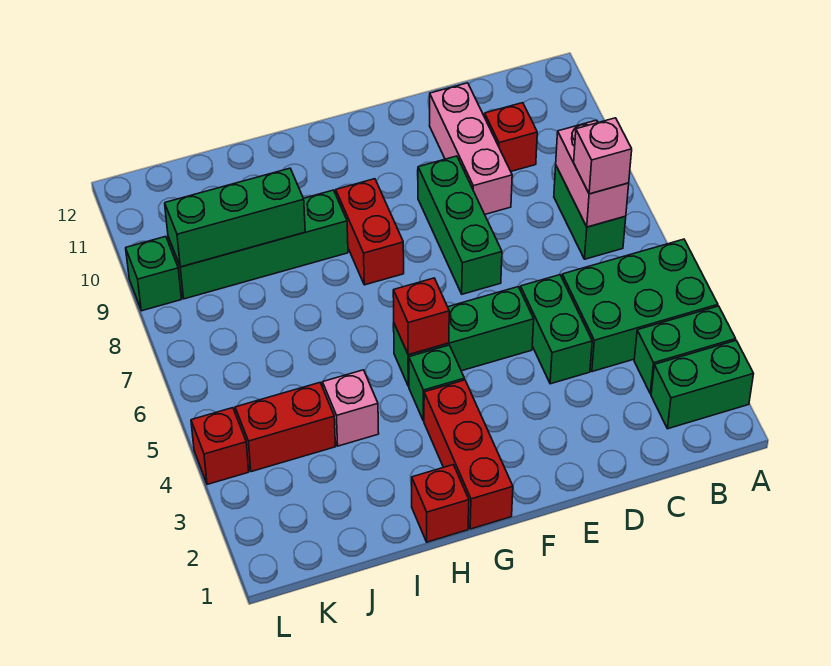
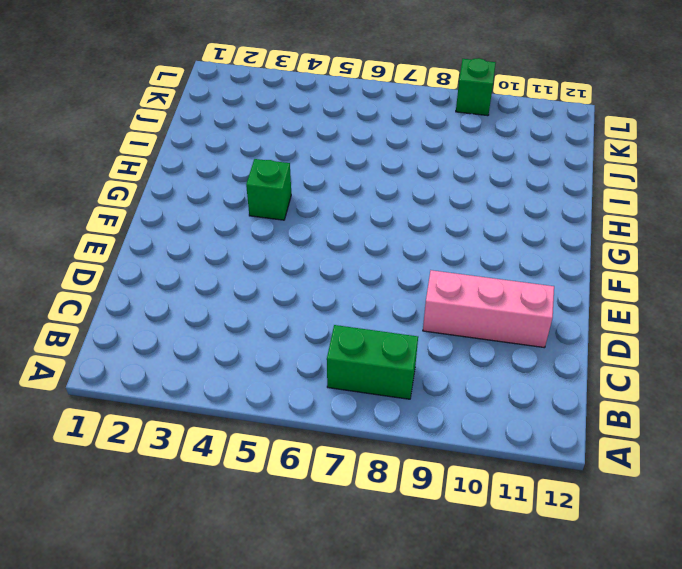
none -> green 1x2 brick [651,340,753,429]
none -> green 1x2 brick [634,306,736,394]
none -> green 2x3 brick [562,239,718,372]

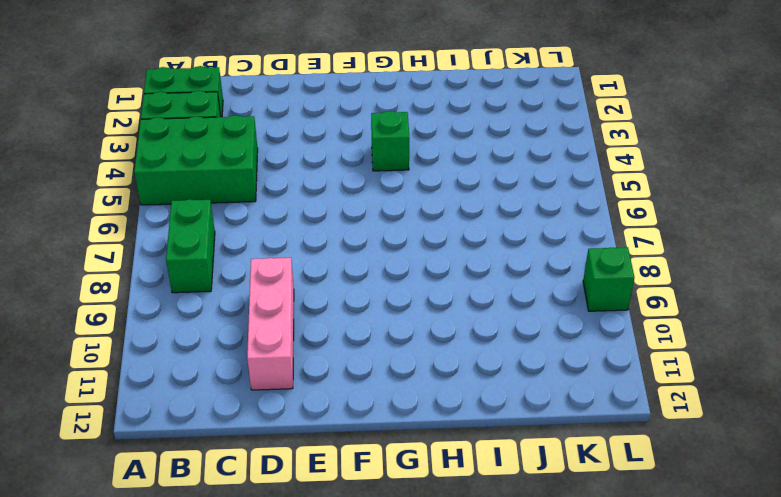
none -> red 1x1 brick [485,103,537,171]
none -> green 1x2 brick [520,275,592,384]
none -> green 1x3 brick [394,287,534,386]

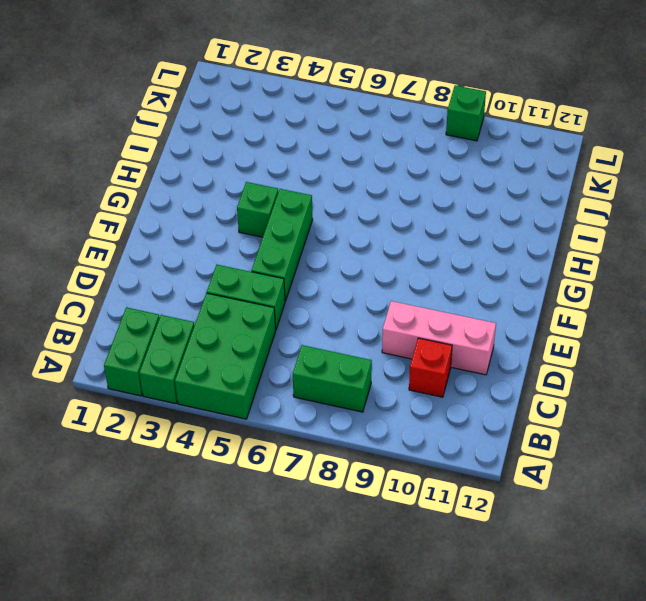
none -> green 1x3 brick [418,156,502,294]
none -> red 1x3 brick [424,380,513,529]
none -> red 1x2 brick [336,179,404,285]

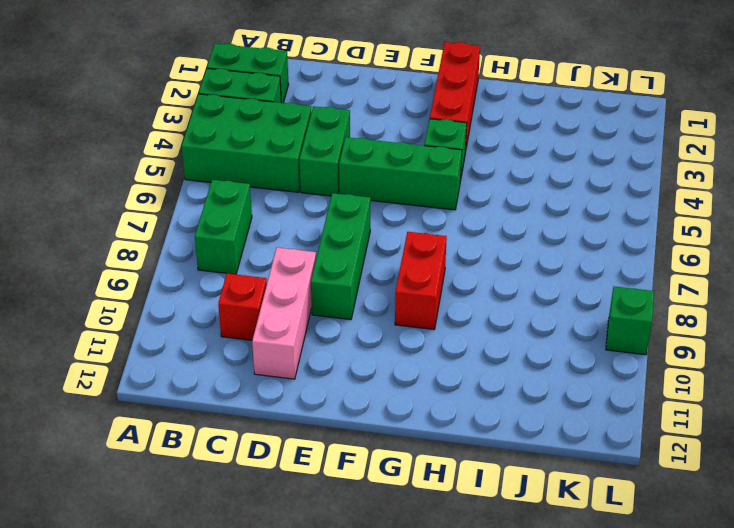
none -> red 1x1 brick [412,465,469,542]
none -> green 1x4 brick [168,190,348,299]
none -> pink 1x1 brick [323,370,379,446]

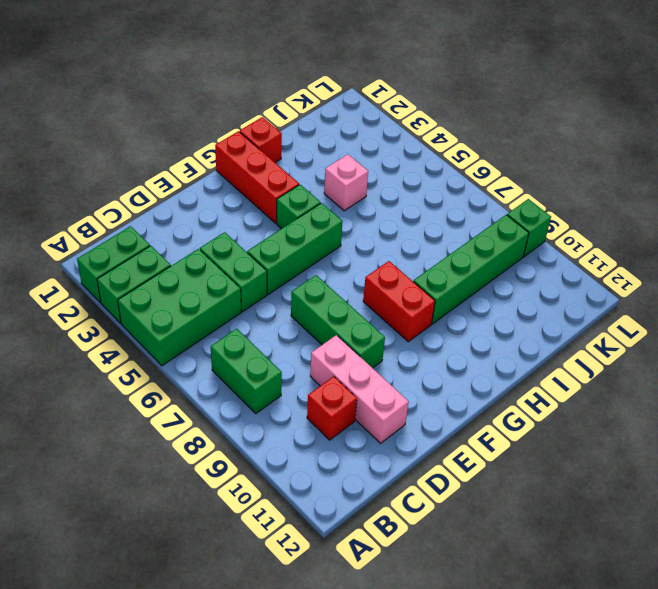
none -> red 1x2 brick [235,383,336,472]
none -> red 1x1 brick [191,408,249,484]
none -> pink 1x2 brick [556,120,629,227]

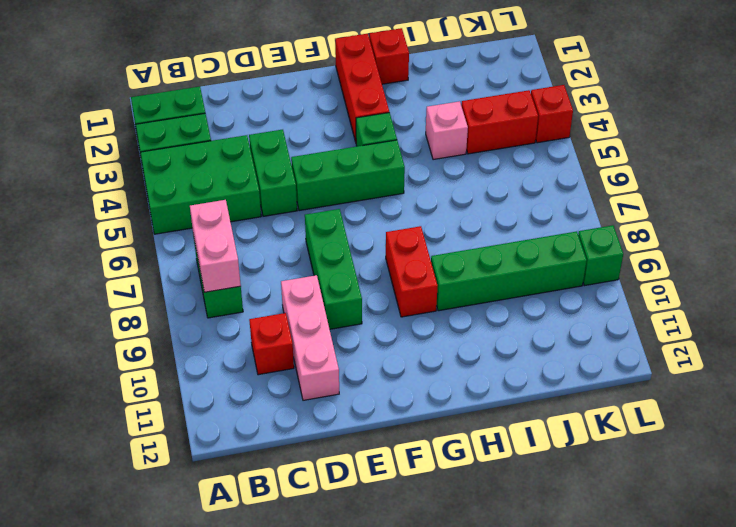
none -> red 1x1 brick [393,278,449,355]
none -> green 1x3 brick [165,168,305,267]
none -> pink 1x1 brick [574,118,632,194]

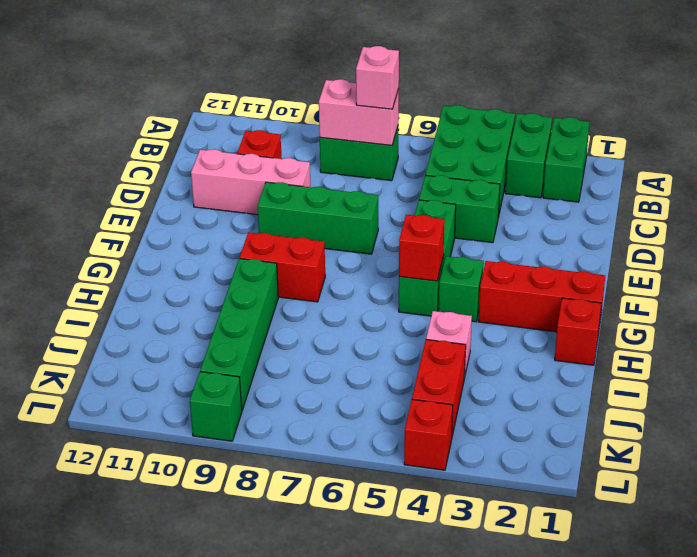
none -> green 1x3 brick [165,168,305,267]

